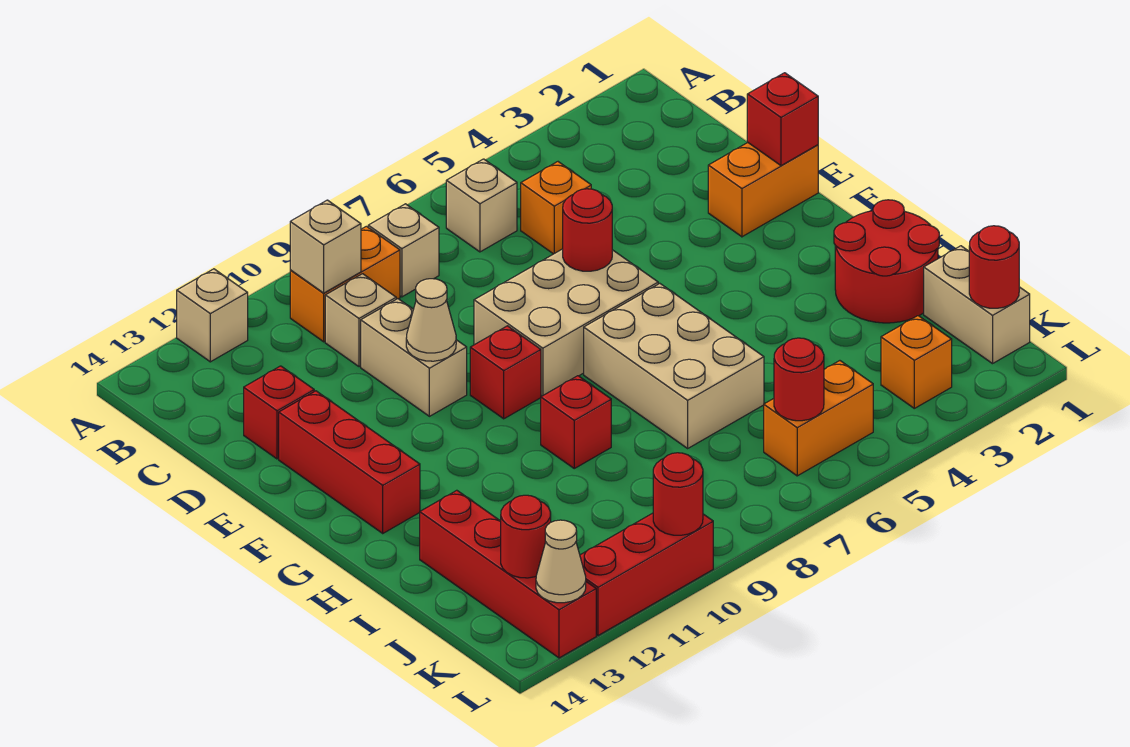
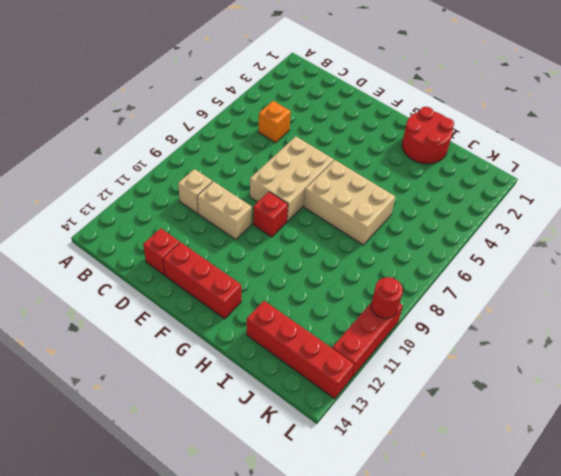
none -> tan 1x1 brick [177,269,248,362]
none -> tan 1x1 brick [446,159,517,252]
none -> tan 1x1 brick [368,204,439,297]

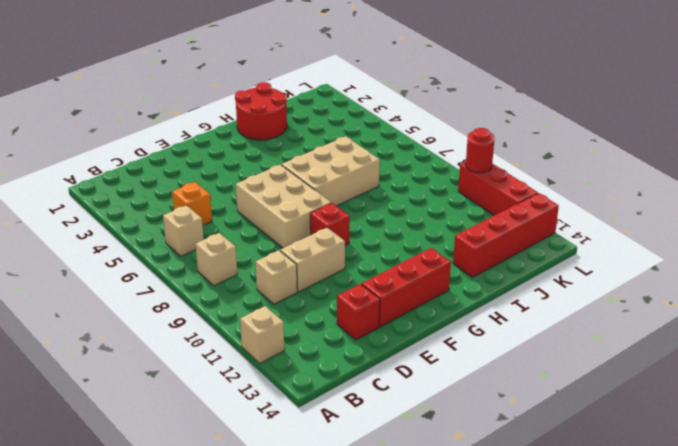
none -> orange 1x2 brick [290,226,400,342]
none -> orange 1x2 brick [708,143,818,237]
none -> red 1x1 brick [541,376,611,468]

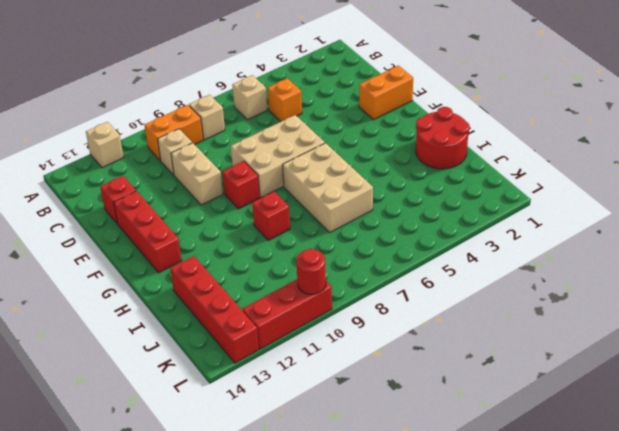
none -> tan 1x2 brick [924,246,1030,364]
none -> orange 1x1 brick [881,316,952,408]
none -> orange 1x2 brick [764,361,873,476]

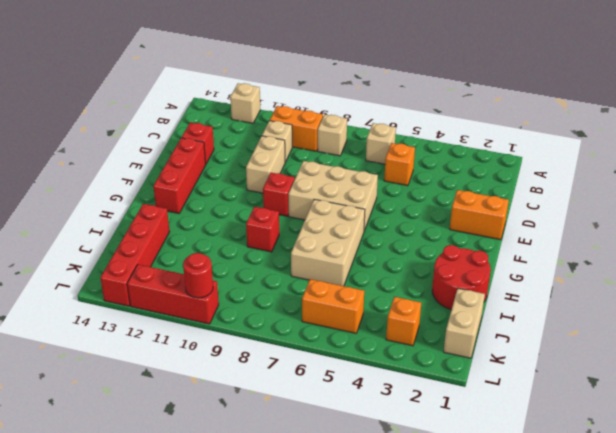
none -> tan 1x1 brick [290,200,361,293]
none -> red 1x1 brick [747,73,818,166]
none -> red 1x1 round brick [563,189,612,271]

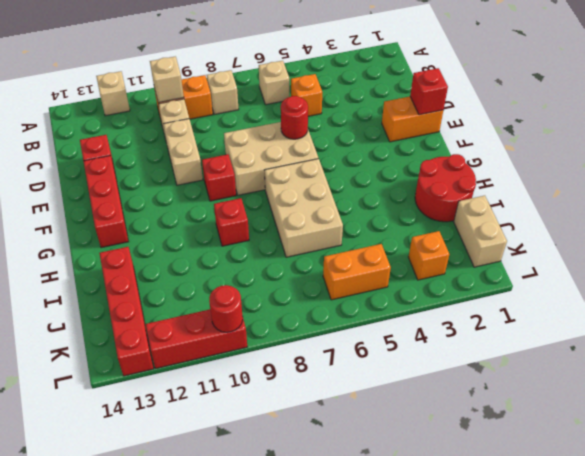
none -> tan 1x1 cone [406,279,456,361]
none -> red 1x1 round brick [969,226,1019,308]
none -> red 1x1 round brick [774,338,824,421]

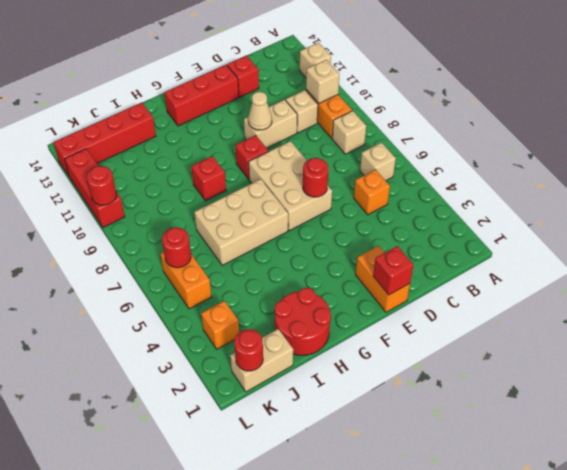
none -> red 1x1 round brick [501,495,551,578]
none -> tan 1x1 cone [536,520,586,603]

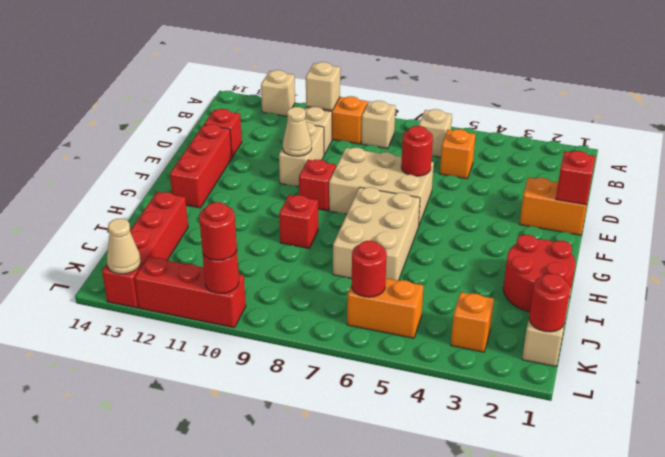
red 1x1 round brick [199,202,237,260] -> red 1x1 round brick moved to [501,495,551,578]

